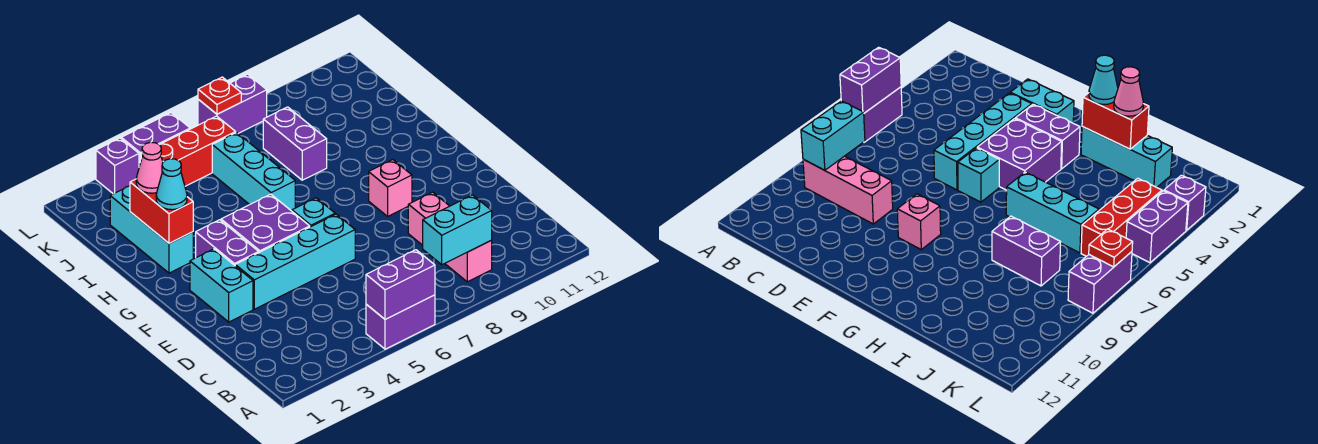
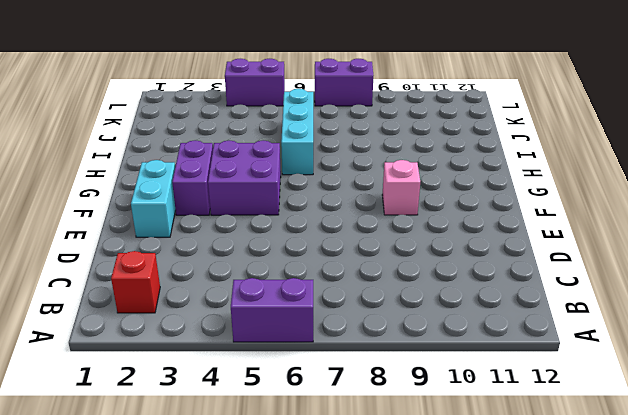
red 1x1 brick [111,251,160,313] -> none
none -> pink 1x3 brick [408,192,492,282]
none -> cyan 1x4 brick [235,214,355,309]
none -> cyan 1x1 brick [292,198,335,227]

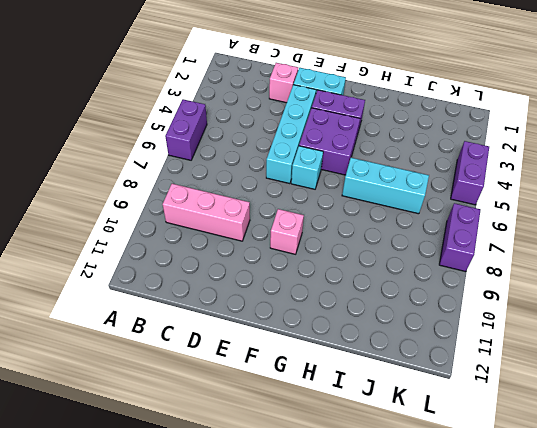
pink 1x1 brick [269,63,298,103] -> none
none -> cyan 1x3 brick [110,186,193,273]
none -> purple 1x2 brick [263,107,327,180]
none -> red 1x3 brick [141,116,236,186]

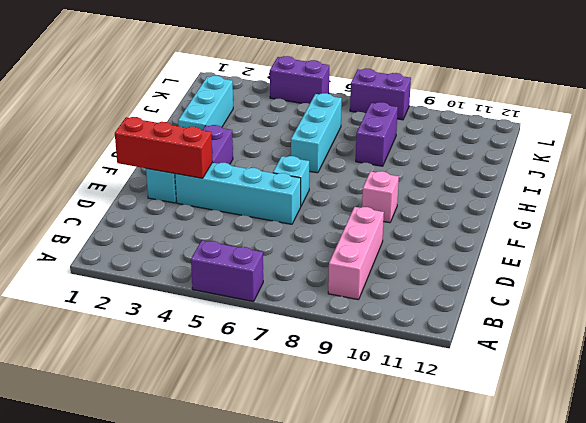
red 1x3 brick [115,117,213,178] -> red 1x3 brick moved to [141,116,236,186]
none -> purple 2x2 brick [221,194,310,252]
none -> purple 1x1 brick [96,138,139,194]
none -> purple 1x2 brick [366,250,435,319]

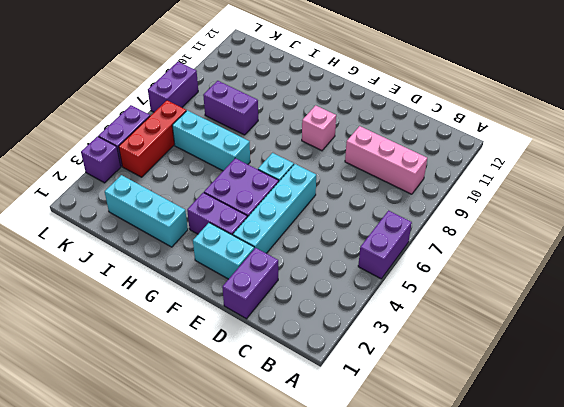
purple 1x2 brick [222,248,278,319] -> purple 1x2 brick moved to [366,250,435,319]
none -> cyan 1x2 brick [423,195,492,265]
none -> red 1x2 brick [130,179,193,243]
none -> red 1x1 plate [198,77,241,114]

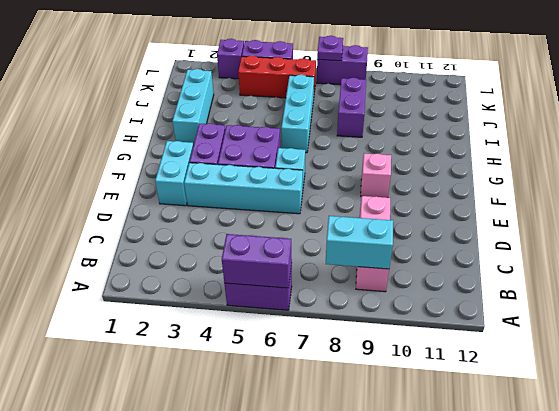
purple 1x1 plate [317,36,343,61] -> red 1x1 plate [198,77,241,114]
none -> red 1x2 brick [130,179,193,243]
none -> cyan 1x1 cone [156,159,187,210]
none -> pink 1x1 cone [136,142,163,193]

